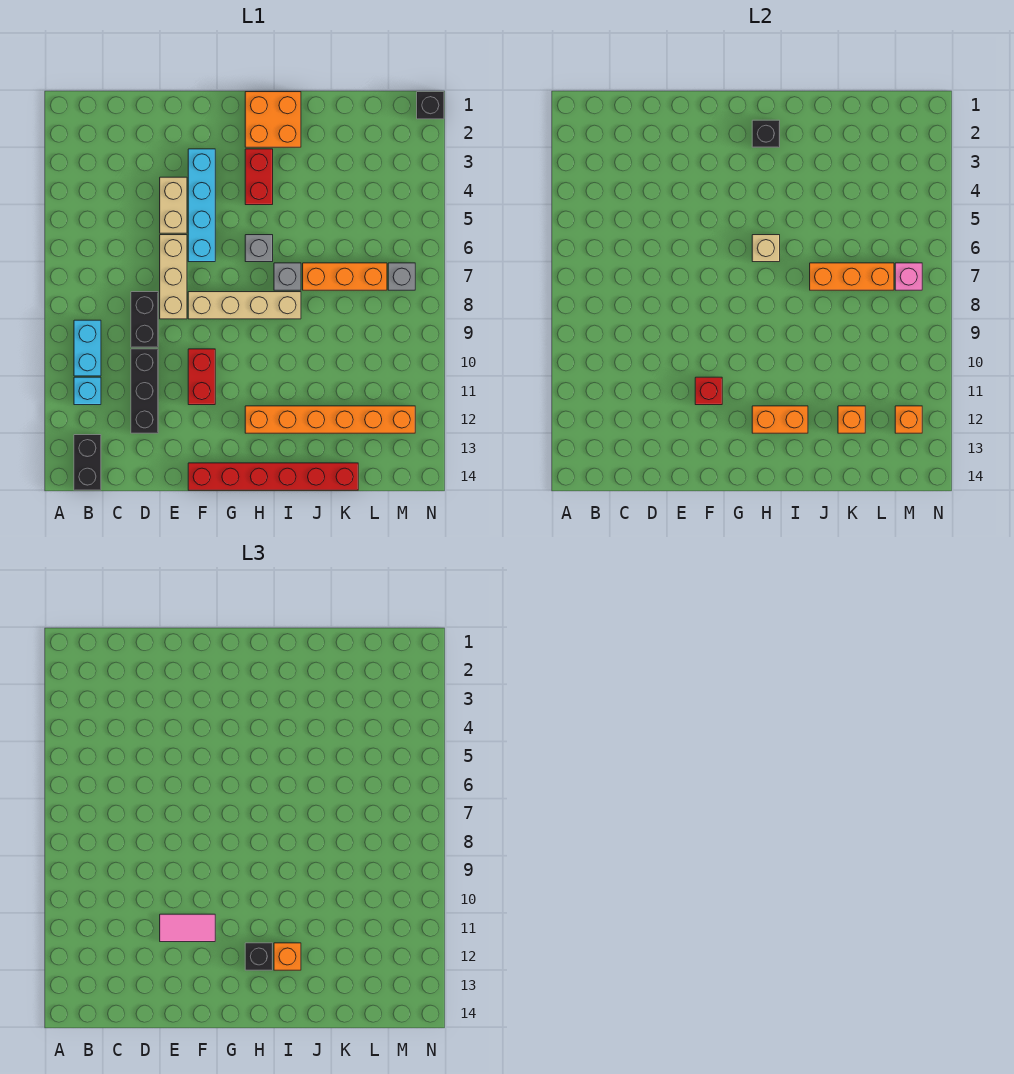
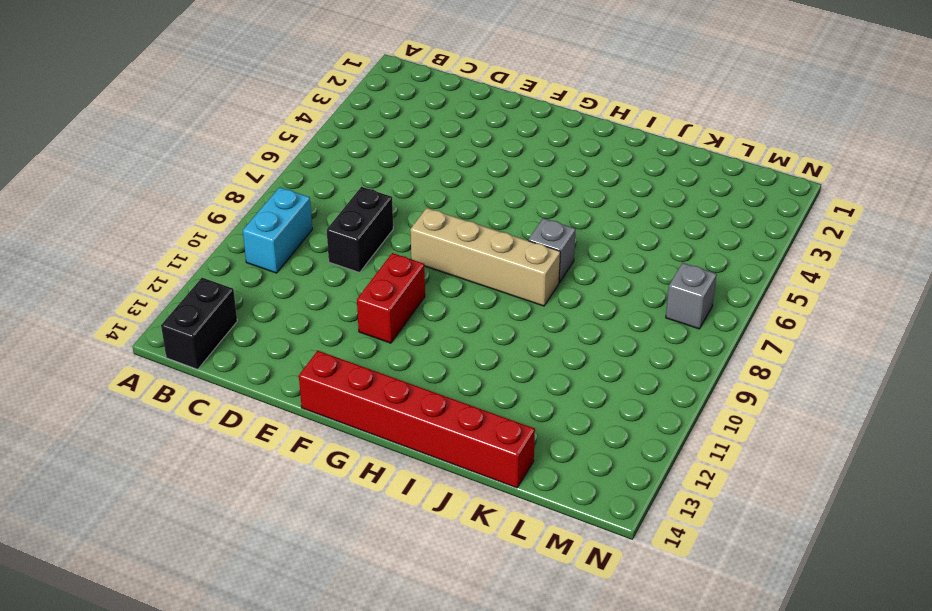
none -> cyan 1x1 brick [74,377,101,405]
none -> black 1x3 brick [131,349,158,433]
none -> tan 1x2 brick [160,177,187,233]
none -> tan 1x3 brick [160,235,187,319]

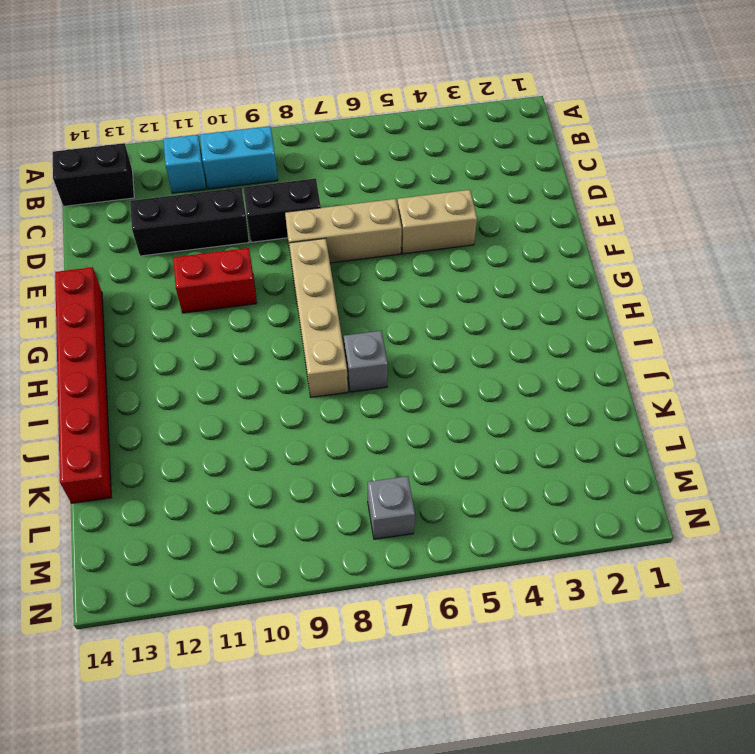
none -> cyan 1x4 brick [188,149,215,262]
none -> orange 2x2 brick [245,92,301,147]
none -> red 1x2 brick [245,149,273,205]
none -> grey 1x1 brick [245,235,273,262]

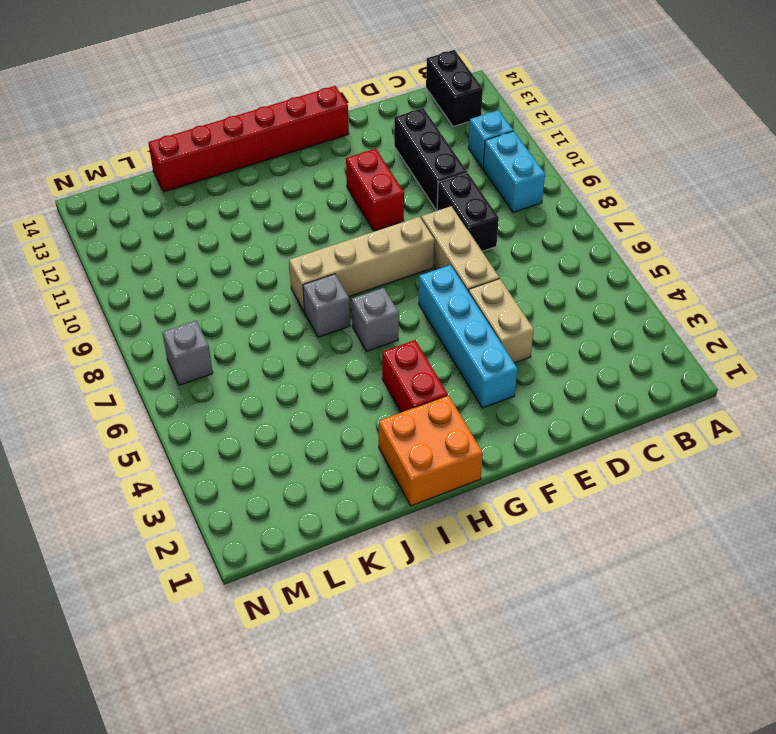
none -> orange 1x6 brick [245,406,415,433]
none -> orange 1x3 brick [303,263,387,290]
none -> black 1x1 brick [417,92,444,119]
none -> red 1x1 brick [695,377,722,405]

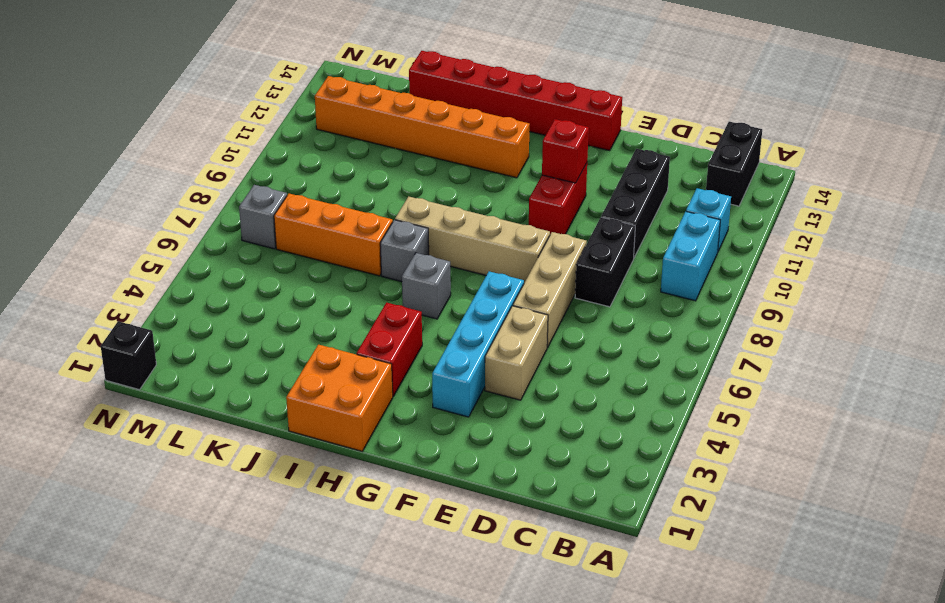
none -> black 1x1 brick [752,120,780,147]
none -> tan 1x1 brick [752,235,780,262]
none -> orange 1x2 brick [752,406,808,433]
none -> orange 1x3 brick [810,263,894,290]

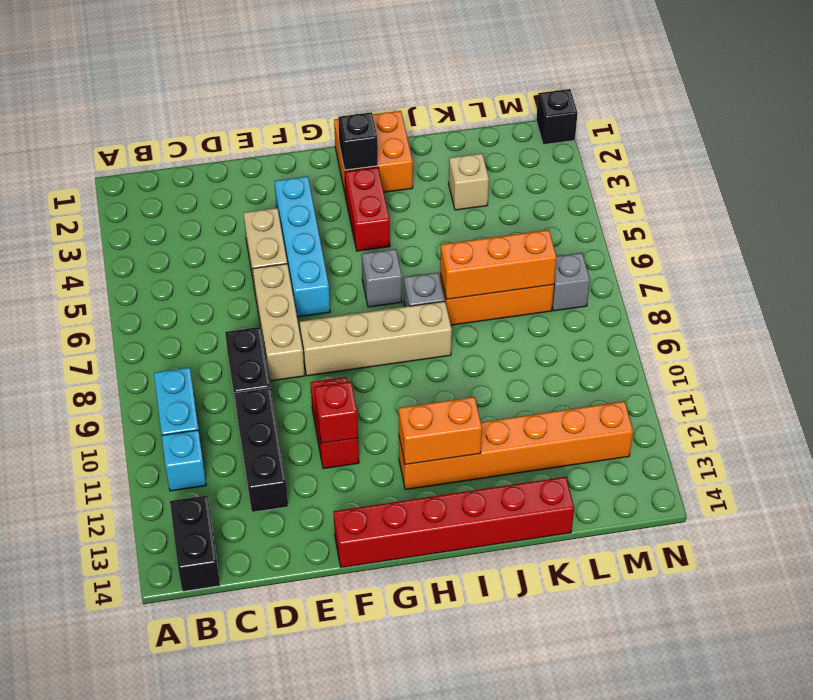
tan 1x1 brick [449,154,489,210] -> tan 1x1 brick moved to [752,235,780,262]
none -> orange 1x1 brick [838,406,865,433]
none -> pink 1x1 brick [895,263,922,290]
none -> orange 1x1 brick [895,406,922,433]
none -> pink 1x2 tile [160,914,215,942]

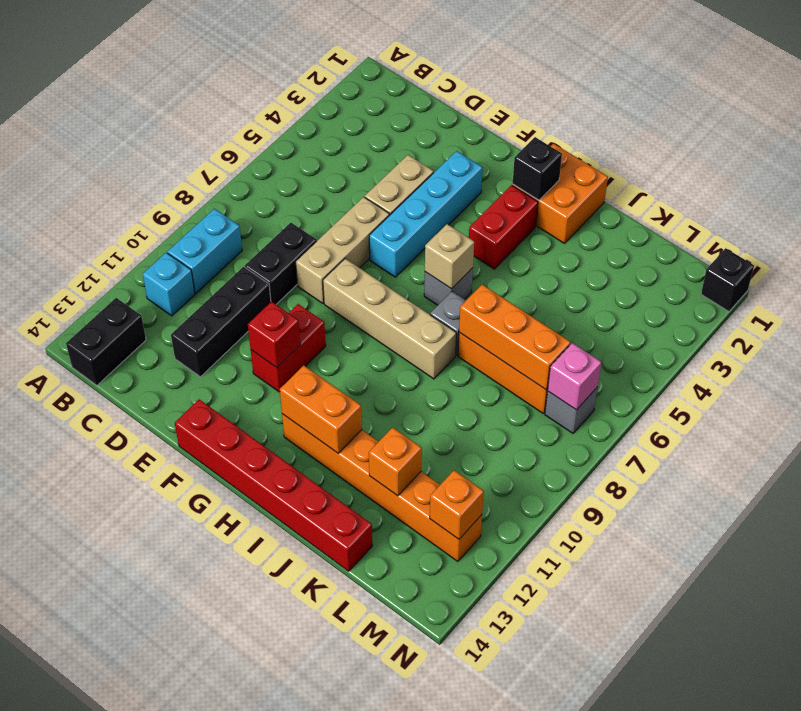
none -> pink 1x2 tile [160,914,215,942]
none -> black 1x1 brick [245,943,273,970]
none -> orange 1x1 brick [274,943,301,970]

